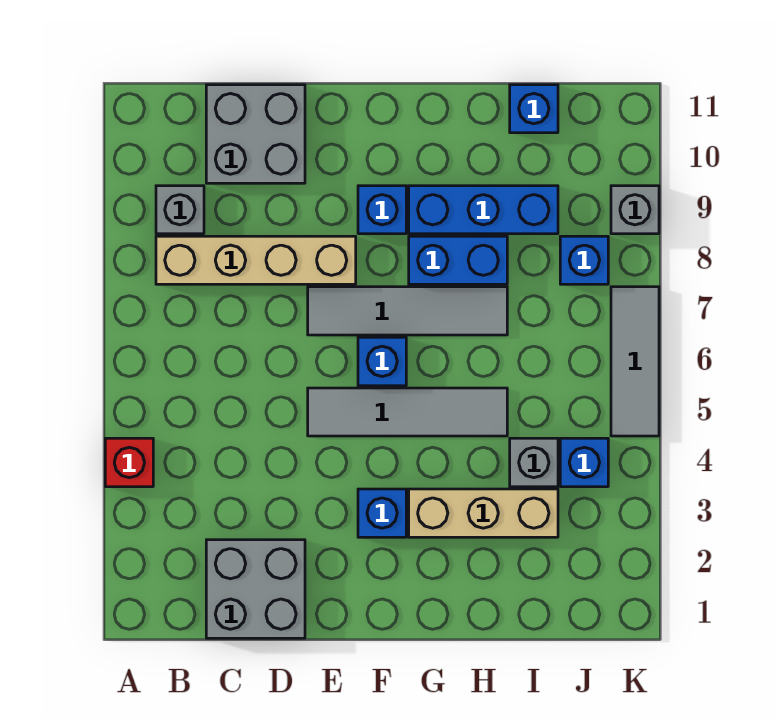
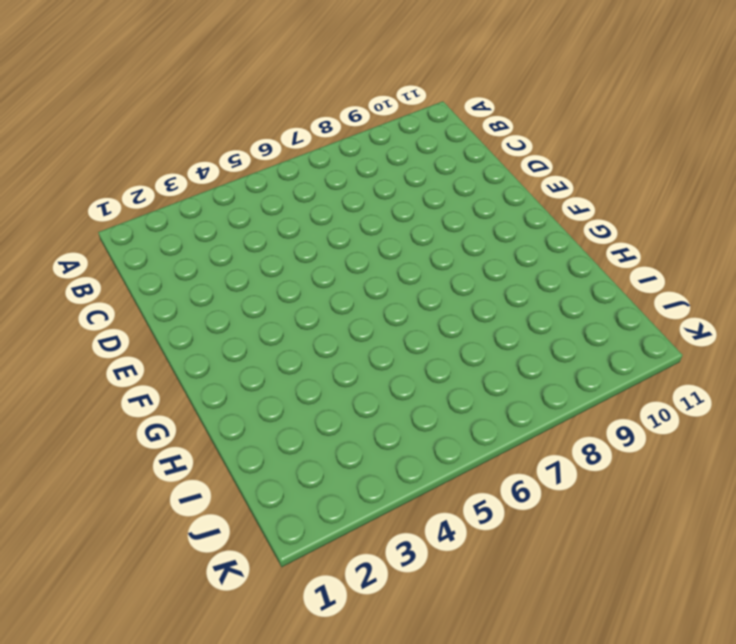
none -> red 1x1 brick [105,438,153,487]
none -> tan 1x4 brick [156,236,356,284]
none -> grey 1x1 brick [156,186,204,234]

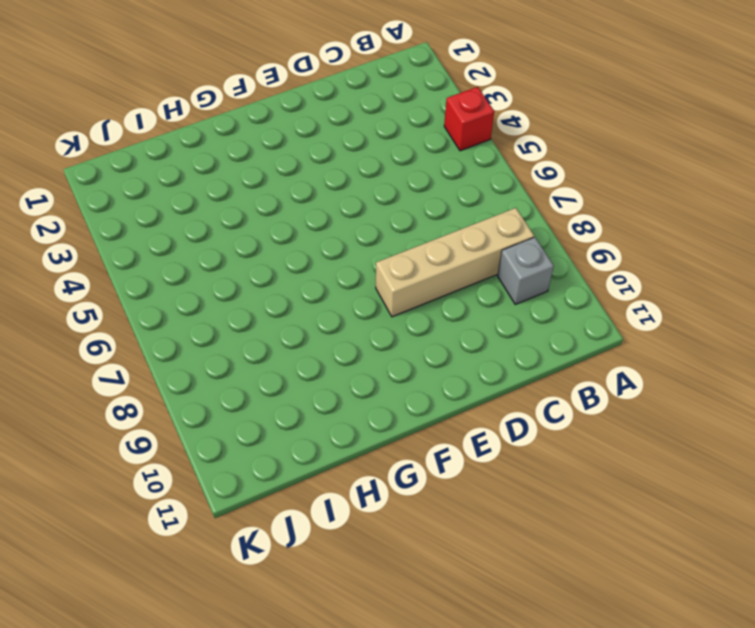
none -> grey 2x2 brick [206,540,305,638]
none -> grey 2x2 brick [206,85,305,183]
none -> grey 1x4 tile [308,388,507,436]

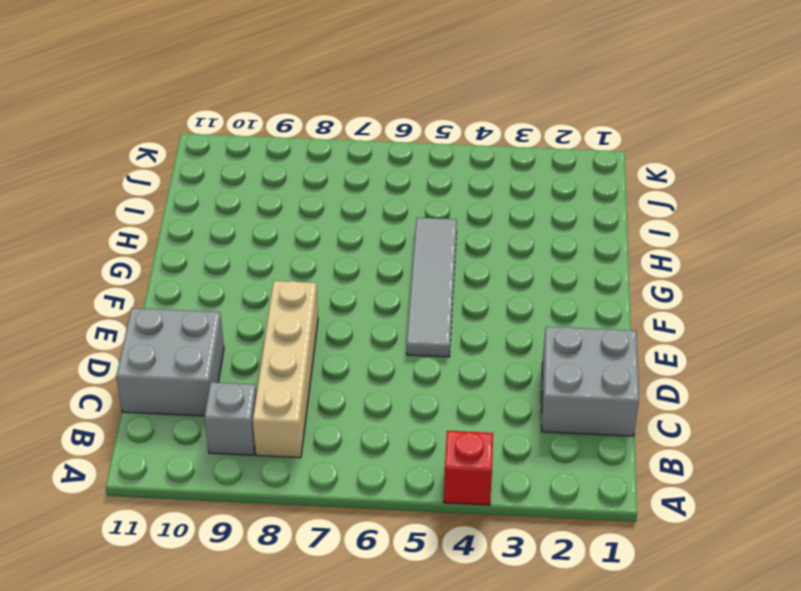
none -> grey 1x4 tile [308,287,507,335]
none -> blue 1x1 brick [358,489,406,537]
none -> blue 1x1 brick [358,337,406,386]

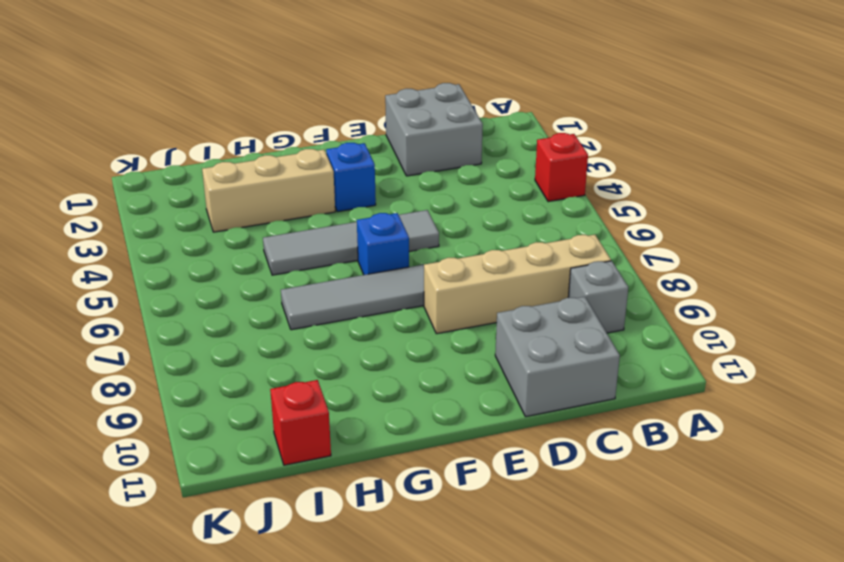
red 1x1 brick [270,380,331,465] -> blue 1x1 brick [510,85,558,133]
none -> blue 1x1 brick [358,186,406,234]
none -> blue 1x2 brick [409,236,507,284]
none -> blue 1x3 brick [409,186,558,234]

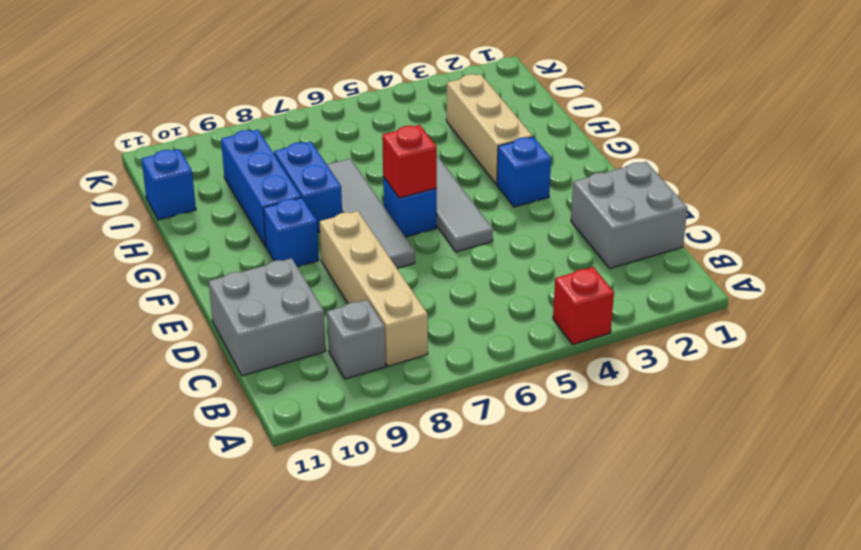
red 1x1 brick [382,125,437,198] -> none
none -> grey 1x1 brick [510,438,558,487]
none -> blue 1x1 brick [560,438,608,487]
none -> blue 1x1 brick [560,236,608,284]

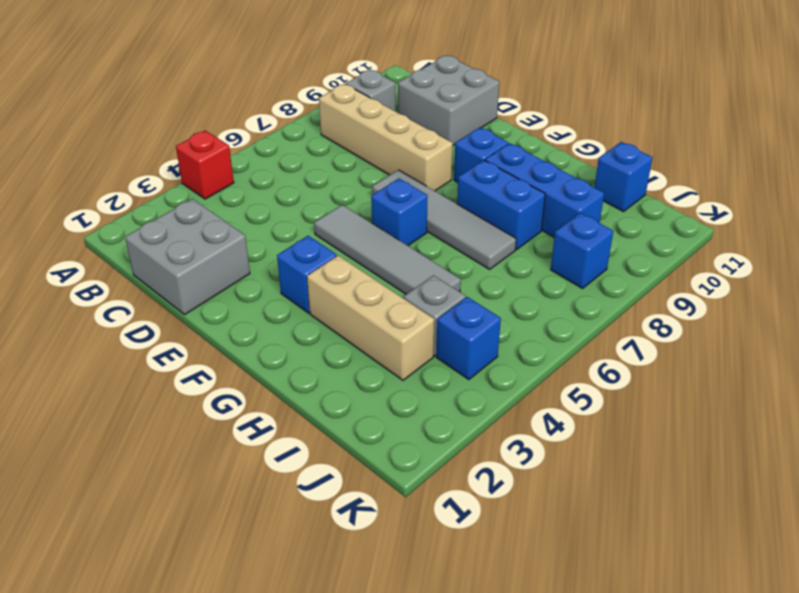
none -> grey 1x3 tile [611,287,659,436]
none -> grey 1x1 brick [611,186,659,234]

